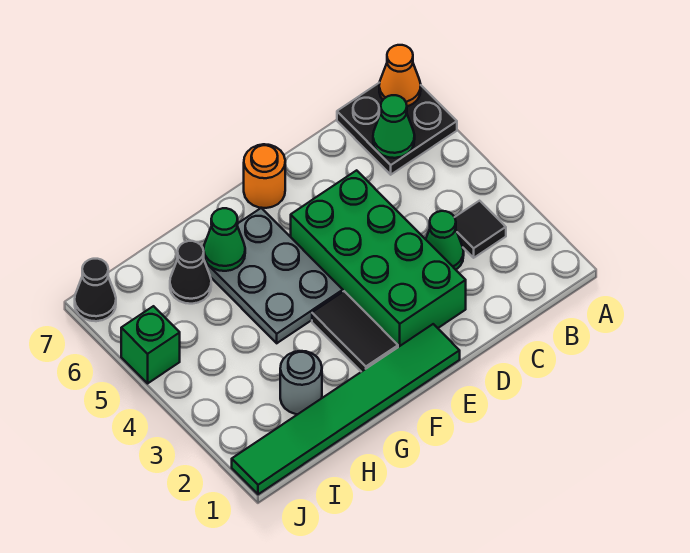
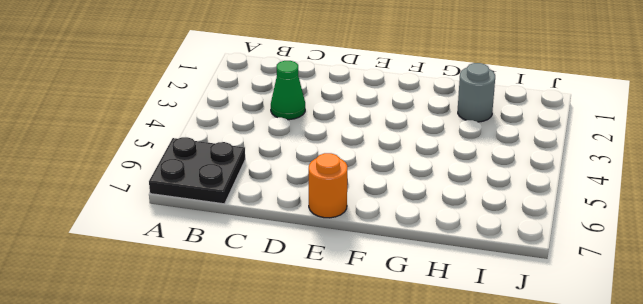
none -> black 1x1 tile [455,201,506,258]
none -> green 2x4 brick [291,170,466,347]
none -> green 1x6 tile [232,324,460,494]

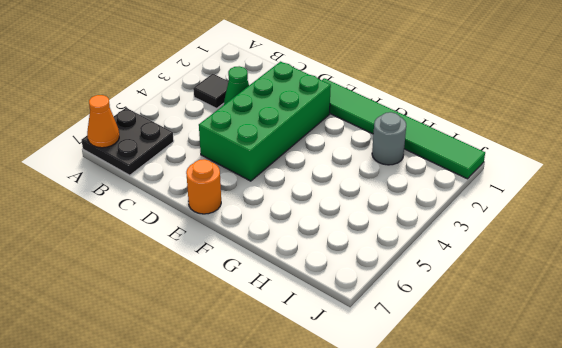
none -> black 1x2 tile [312,291,398,372]
none -> grey 2x3 plate [203,208,343,343]
none -> black 1x1 cone [170,241,211,304]

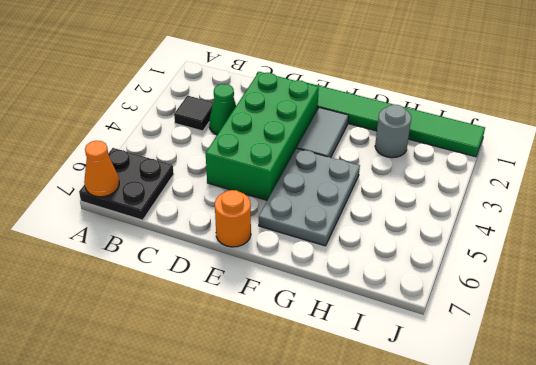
grey 1x2 tile [297,107,348,157] -> black 1x2 tile [312,291,398,372]
none -> black 1x1 cone [170,241,211,304]
none -> green 1x1 brick [121,306,180,383]
none -> black 1x1 cone [75,259,116,321]

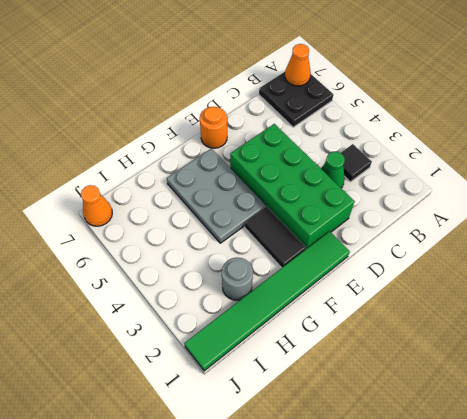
orange 1x1 cone [81,185,112,226] -> black 1x1 cone [75,259,116,321]
none -> black 1x1 cone [170,241,211,304]
none -> green 1x1 brick [121,306,180,383]
none -> green 1x1 cone [373,95,415,158]

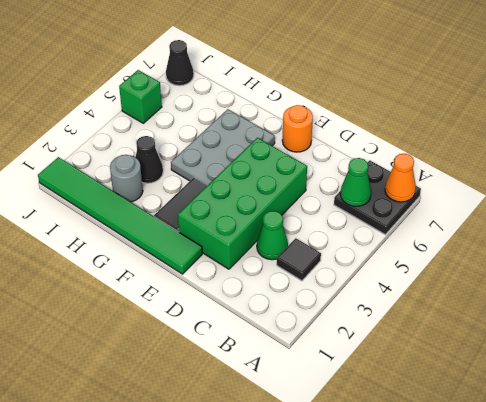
black 1x1 cone [135,136,163,183] -> black 1x1 cone moved to [170,241,211,304]
none -> green 1x1 cone [204,208,245,271]

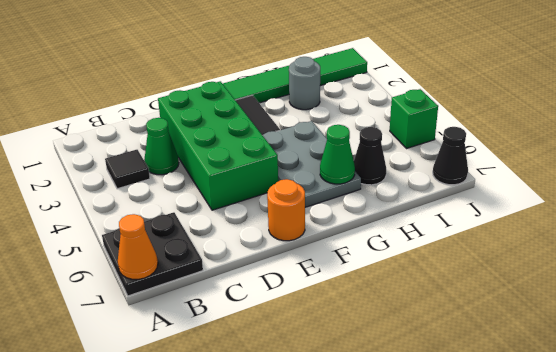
none -> green 1x1 cone [373,95,415,158]

